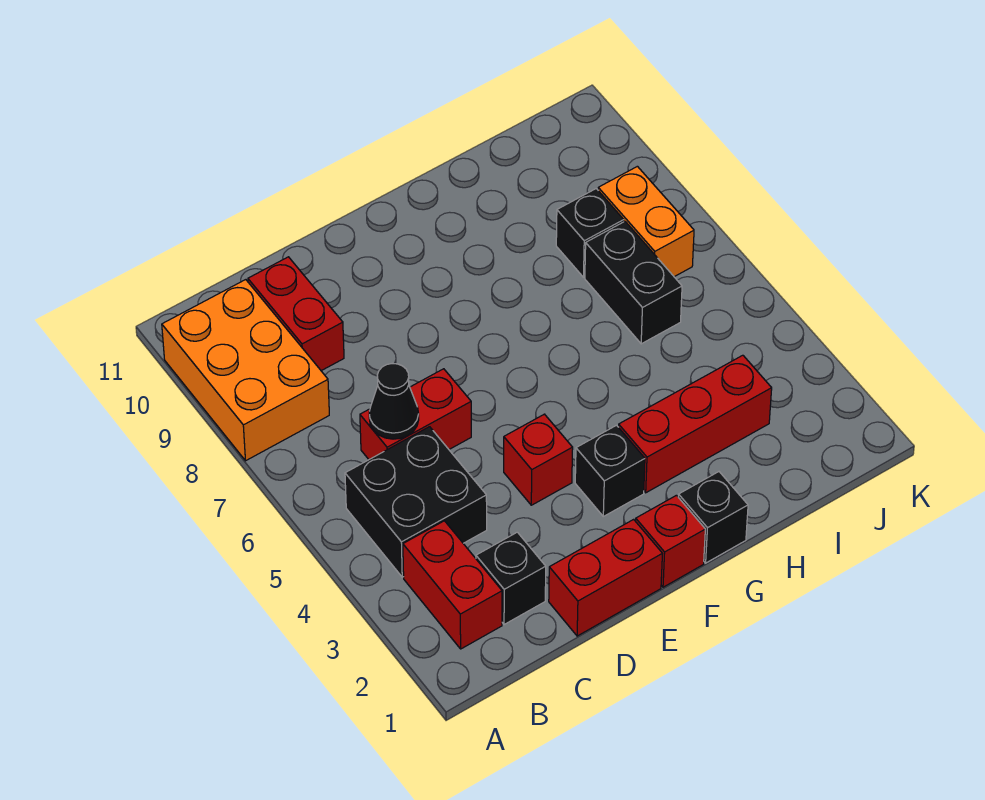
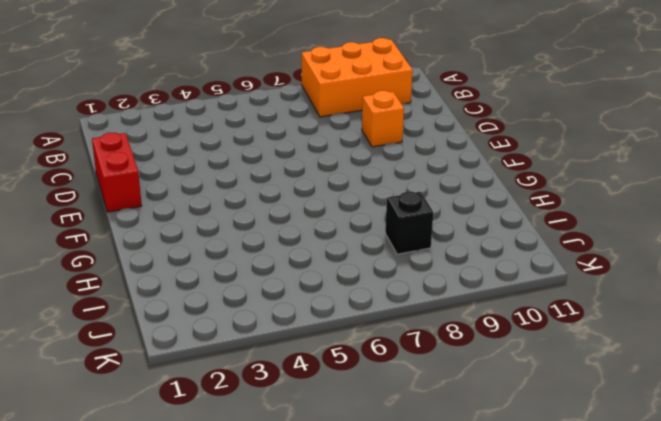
orange 1x1 brick [362,91,404,147] -> none
none -> red 1x2 brick [403,521,502,649]
none -> black 2x2 brick [345,427,487,577]
none -> black 1x1 brick [476,532,546,625]

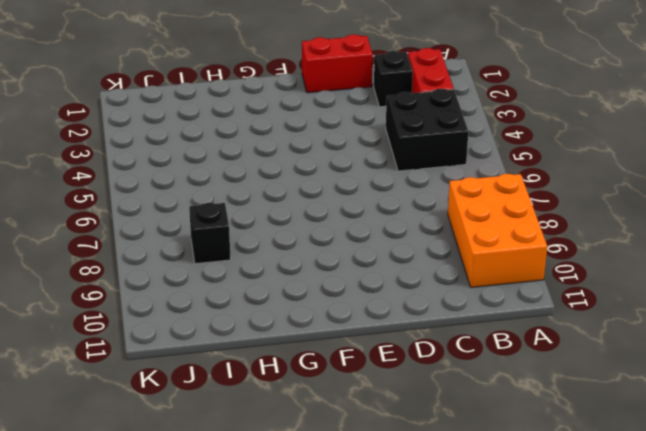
none -> red 1x2 brick [360,369,471,459]
none -> red 1x2 brick [248,257,344,371]
none -> red 1x1 brick [504,414,573,505]

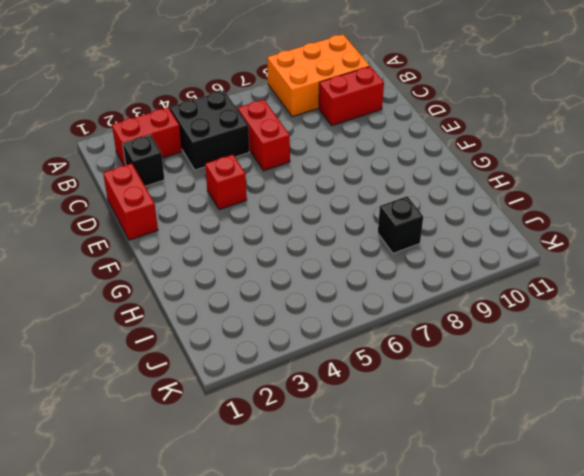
none -> red 1x1 brick [636,495,705,587]
none -> black 1x1 brick [575,425,645,516]
none -> black 1x1 brick [678,472,748,563]

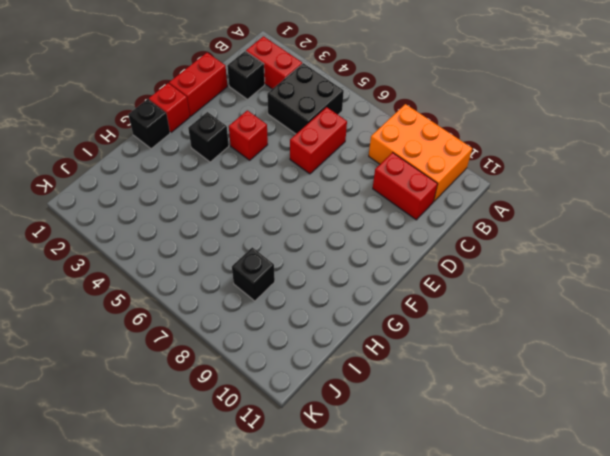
none -> red 1x3 brick [619,355,772,493]
none -> black 1x2 brick [585,222,682,344]
none -> orange 1x2 brick [598,166,694,277]

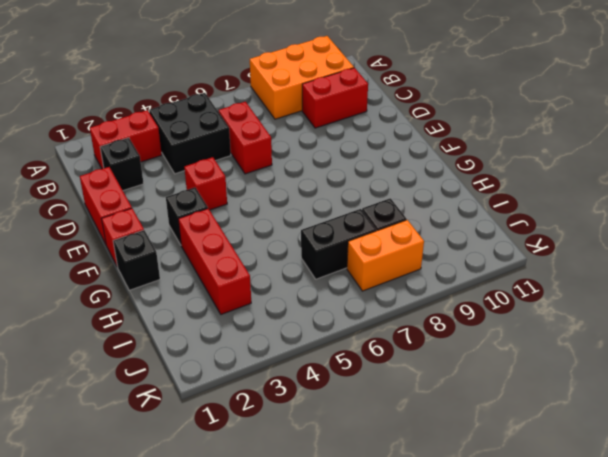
none -> black 1x1 cone [369,364,419,439]

